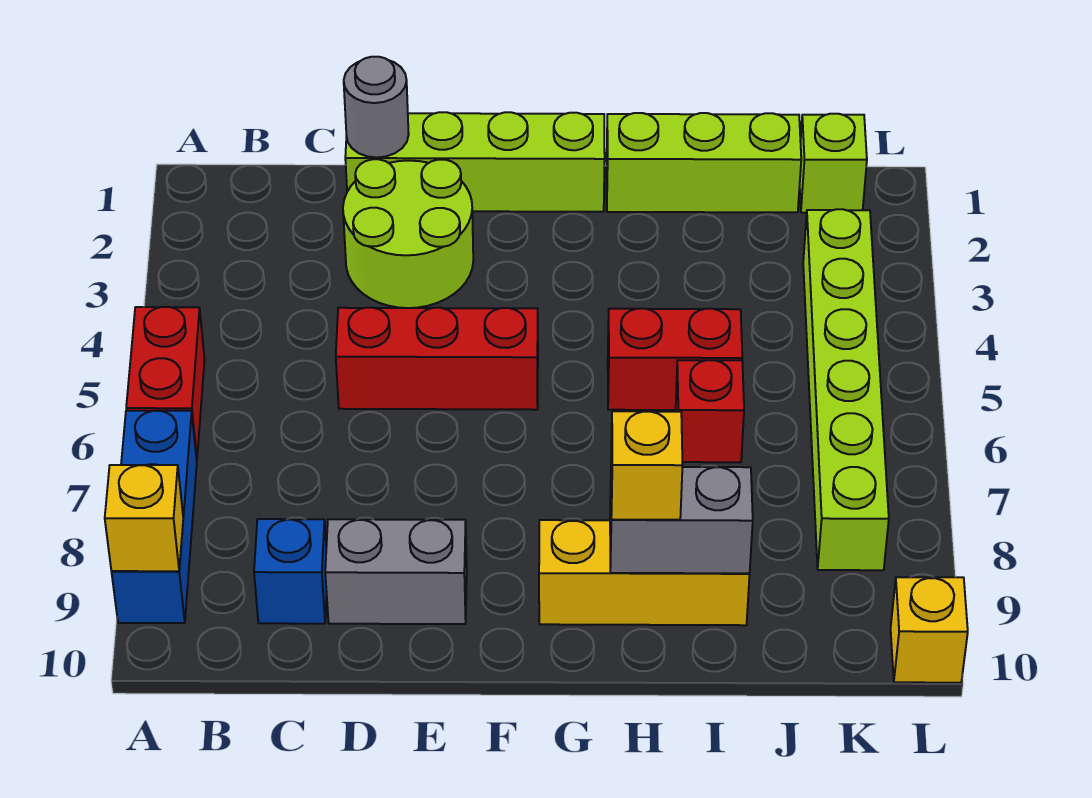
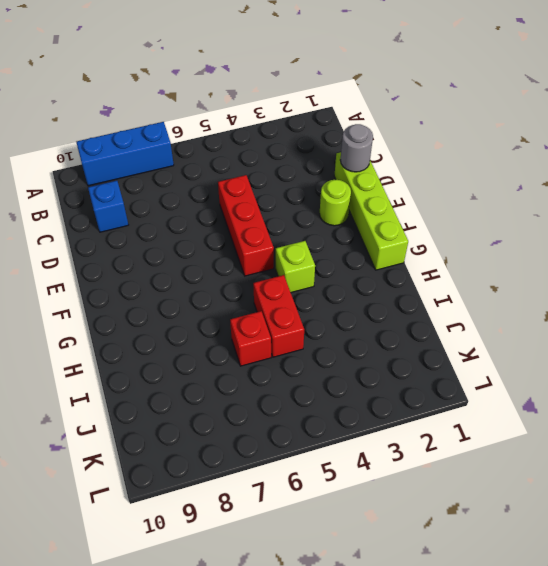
lime 1x1 round brick [320,180,351,226] -> lime 2x2 round brick [343,159,473,308]
lime 1x1 brick [276,241,315,292] -> lime 1x1 brick moved to [800,114,867,213]
none -> red 1x2 brick [126,307,205,460]
none -> grey 1x2 brick [325,519,467,624]
none -> yellow 1x3 brick [539,520,750,625]

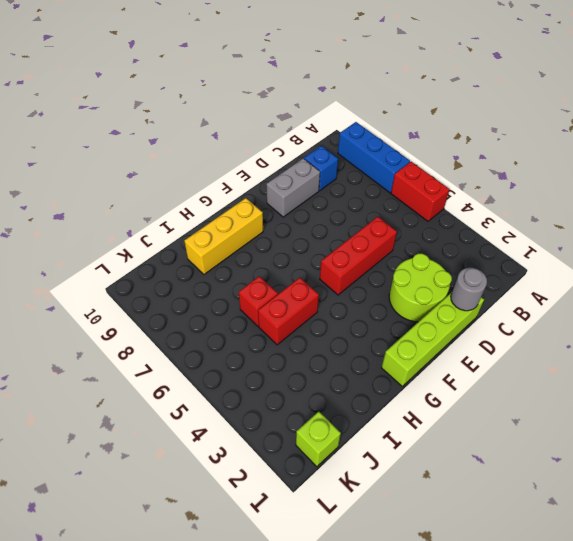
none -> lime 1x3 brick [607,113,801,212]
none -> lime 1x6 brick [803,209,889,570]
none -> yellow 1x1 brick [891,577,968,683]

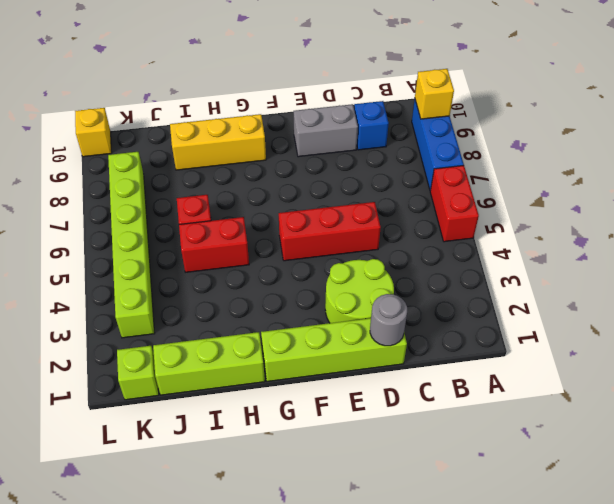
none -> grey 1x2 brick [610,467,753,573]
none -> yellow 1x1 brick [611,411,682,520]

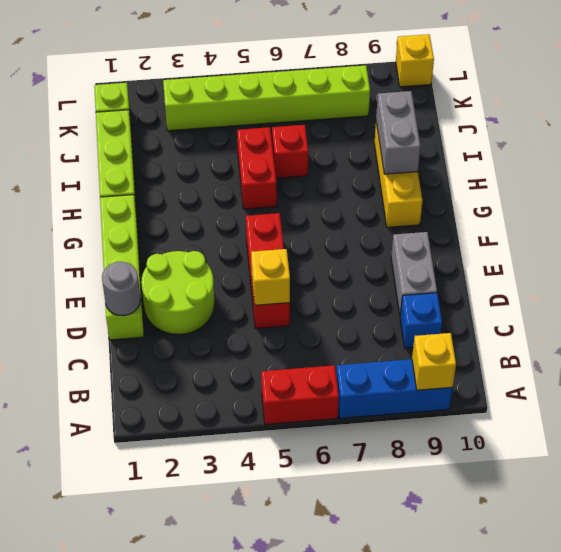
yellow 1x1 brick [251,249,290,305] -> yellow 1x1 brick moved to [611,411,682,520]

